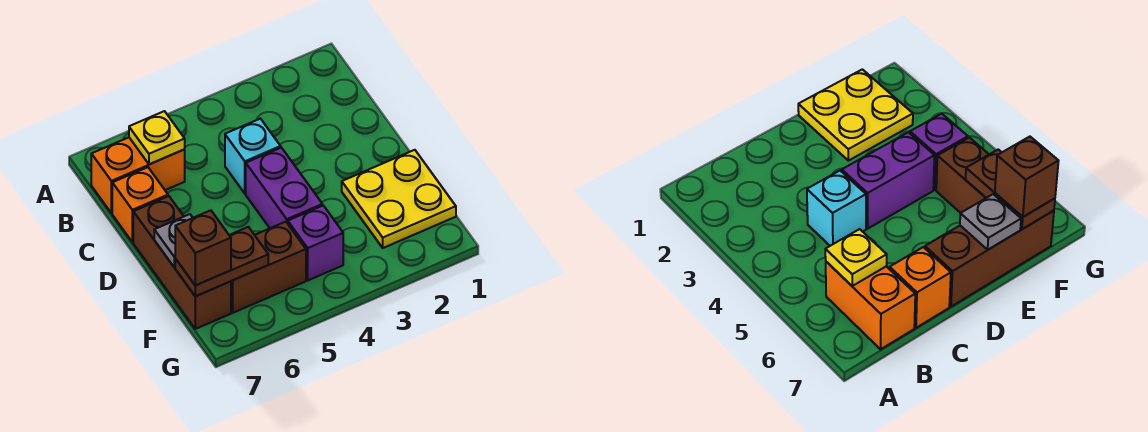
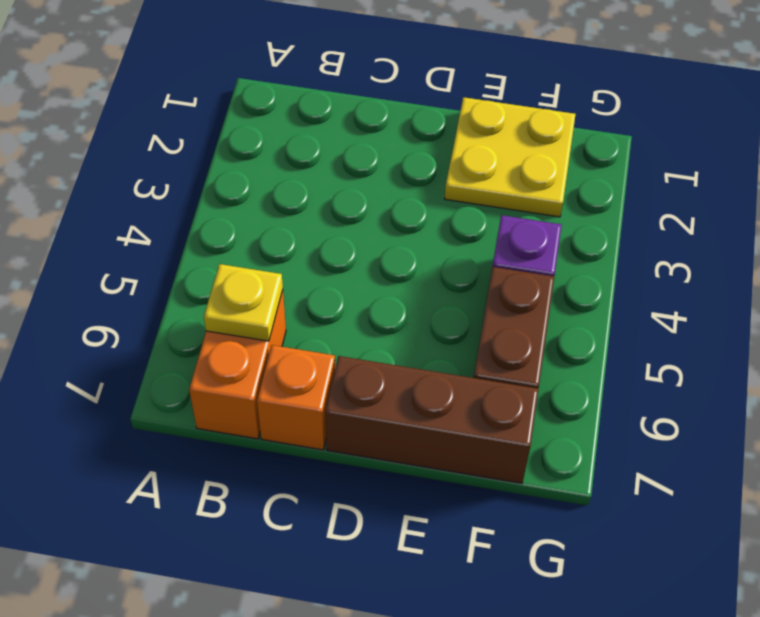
none -> cyan 1x1 brick [225,119,281,194]
none -> purple 1x2 brick [246,148,322,228]
none -> grey 1x1 plate [154,214,193,267]

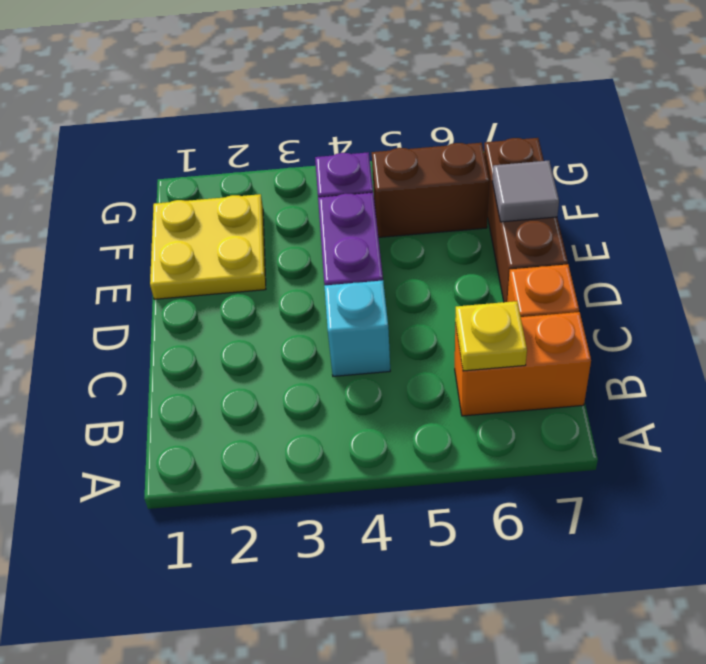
grey 1x1 tile [492,161,559,222] -> grey 1x1 plate [154,214,193,267]
none -> brown 1x2 plate [175,227,268,296]
none -> brown 1x1 brick [175,210,231,285]

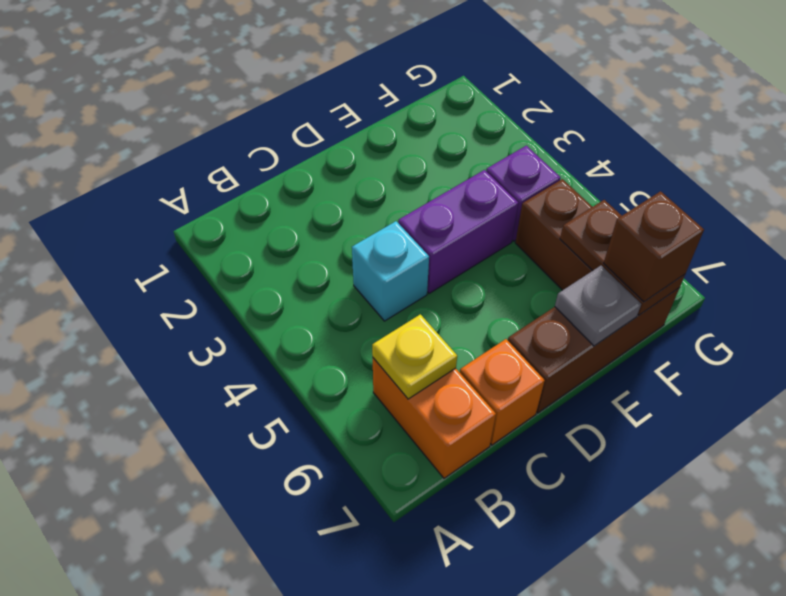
none -> yellow 2x2 plate [342,150,456,248]

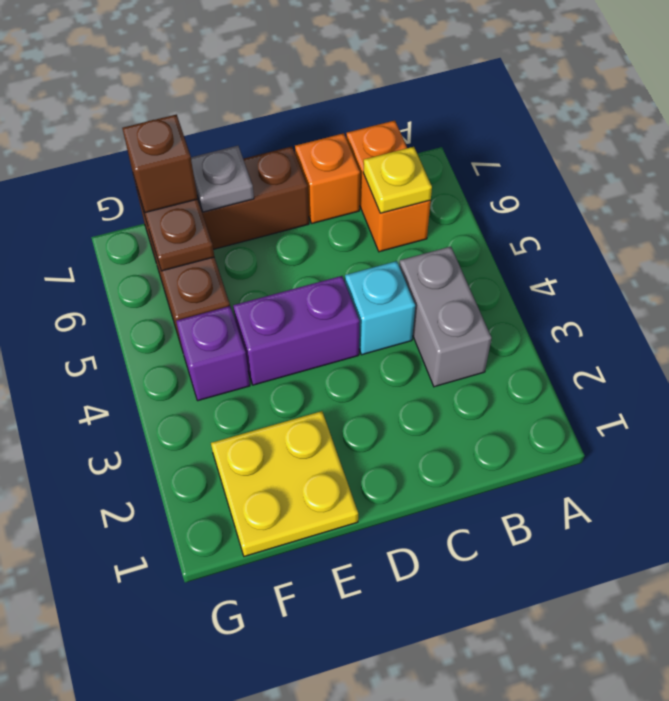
grey 1x2 brick [399,247,492,387] -> none

